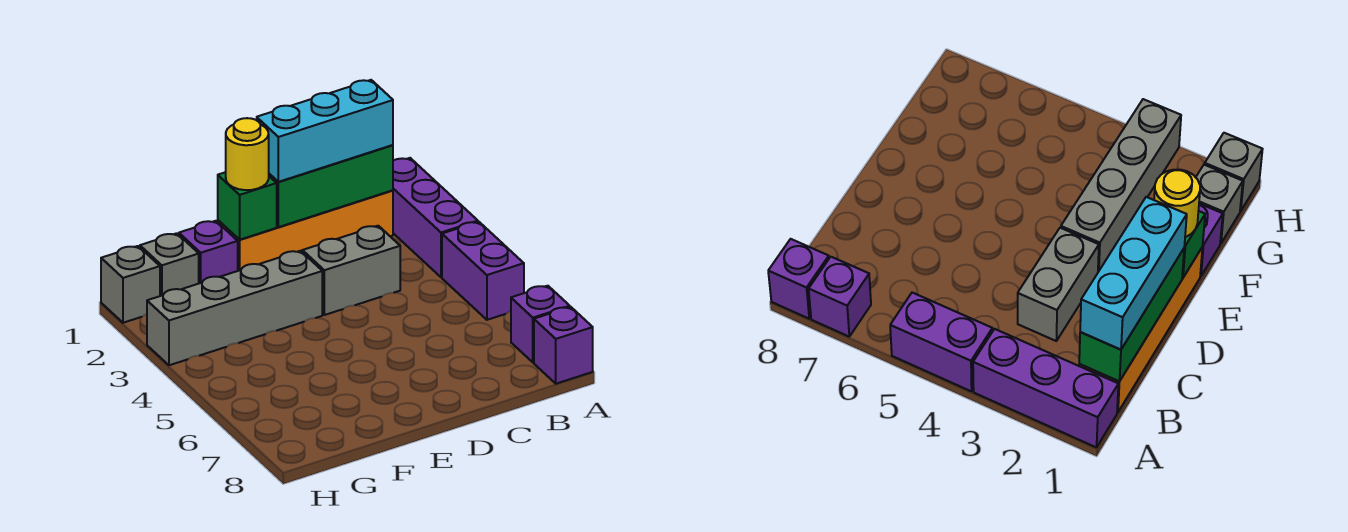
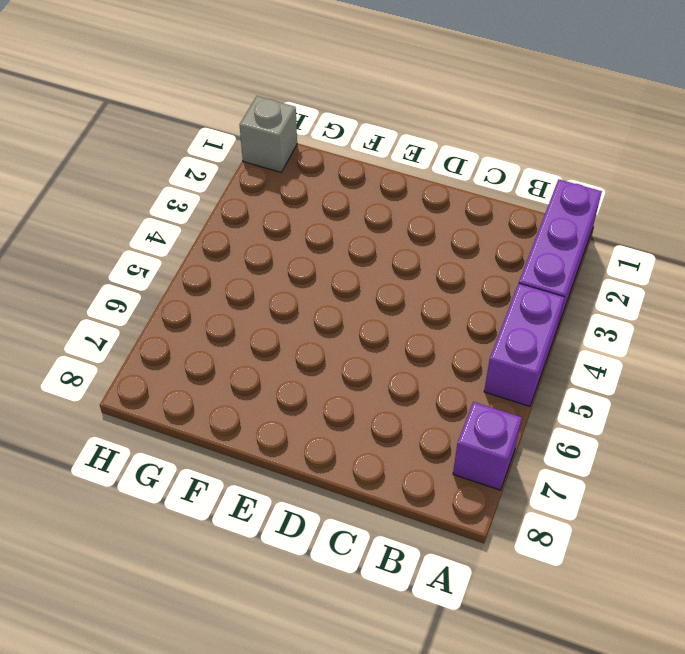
none -> purple 1x1 brick [534,307,593,384]
none -> orange 1x4 brick [218,190,393,271]
none -> grey 1x2 brick [302,226,400,315]

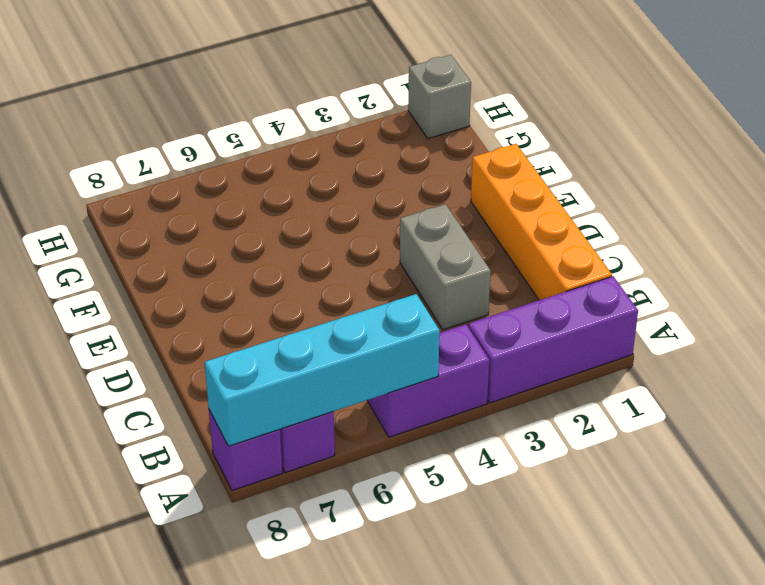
cyan 1x4 brick [205,294,440,446] -> none
none -> grey 1x4 brick [147,251,322,365]
none -> purple 1x1 brick [179,221,238,283]
none -> grey 1x1 brick [140,233,199,296]

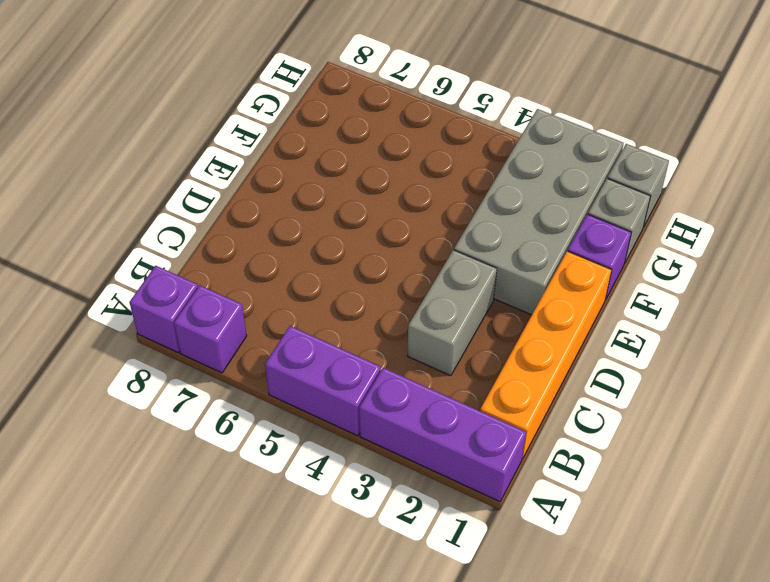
grey 2x4 brick [454,109,624,315] -> grey 1x4 brick [147,251,322,365]
none -> green 1x3 brick [269,145,393,227]
none -> green 1x1 brick [218,172,277,240]
none -> cyan 1x3 brick [257,80,393,182]

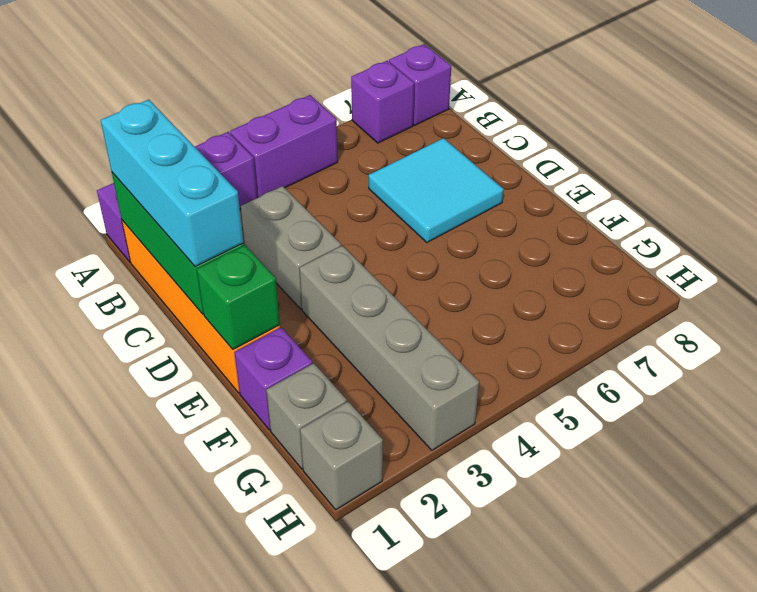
cyan 2x2 tile [369,138,504,242] -> none
none -> yellow 1x1 round brick [226,118,269,190]

